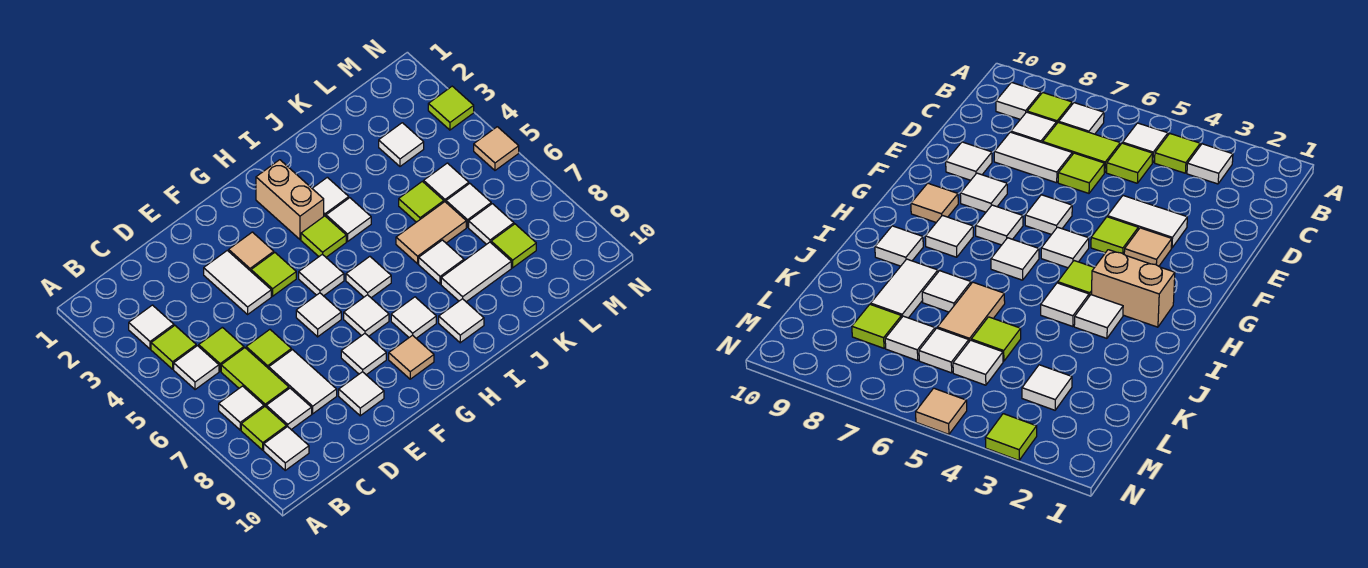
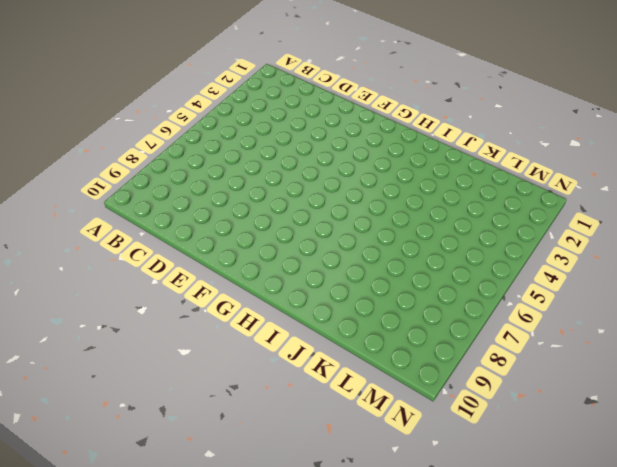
none -> white 1x1 tile [129,305,174,349]
none -> lime 1x1 tile [151,326,196,369]
none -> white 1x1 tile [174,346,219,390]
none -> white 1x1 tile [219,386,264,430]

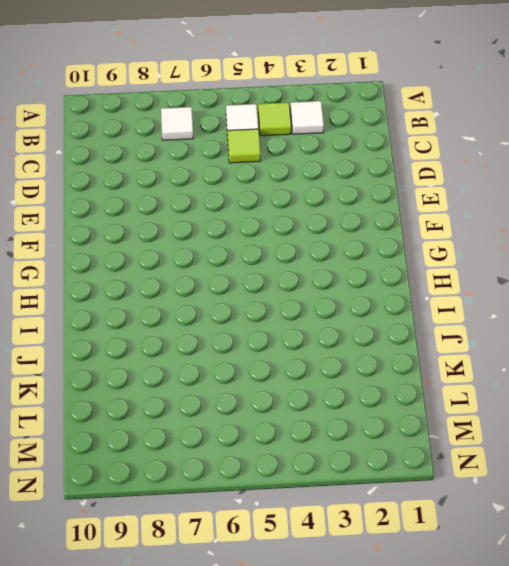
none -> lime 1x1 tile [241,407,287,450]
none -> white 1x1 tile [264,427,309,470]
none -> lime 1x2 tile [221,348,289,407]
none -> white 1x1 tile [266,388,312,429]

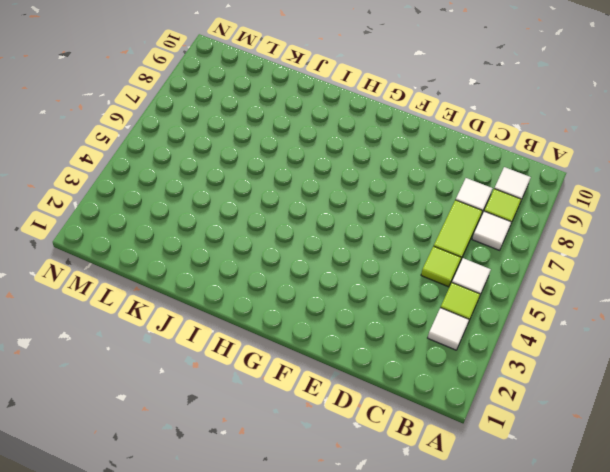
none -> lime 1x1 tile [246,330,291,369]
none -> white 1x2 tile [269,350,337,414]
none -> white 1x2 tile [204,250,271,314]
none -> white 1x1 tile [339,372,384,416]

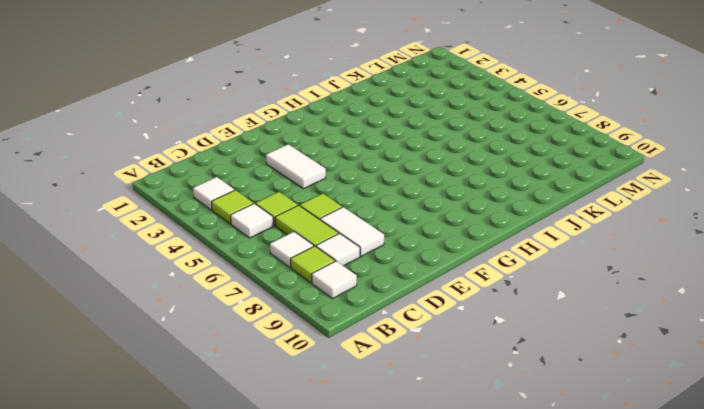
none -> white 1x1 tile [339,372,384,416]
none -> tan 1x1 tile [229,232,274,271]
none -> lime 1x1 tile [251,253,296,296]
none -> white 1x1 tile [296,293,341,337]

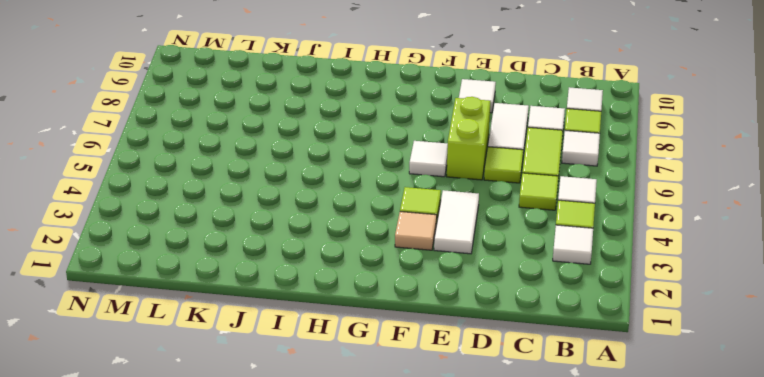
lime 1x2 brick [447,97,490,180] -> none
none -> white 1x1 tile [341,334,386,375]
none -> white 1x1 tile [299,254,344,296]
none -> white 1x1 tile [344,295,389,336]
none -> tan 1x1 tile [389,335,434,379]

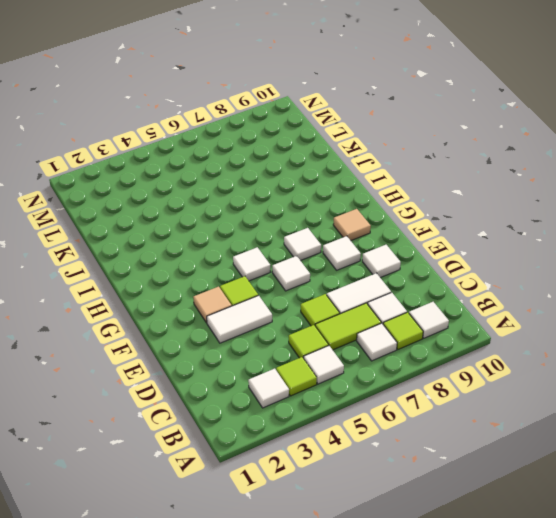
none -> tan 1x2 brick [256,160,324,239]
none -> lime 1x1 tile [301,216,346,257]
none -> white 1x1 tile [346,257,391,298]
none -> white 1x1 tile [391,297,436,338]

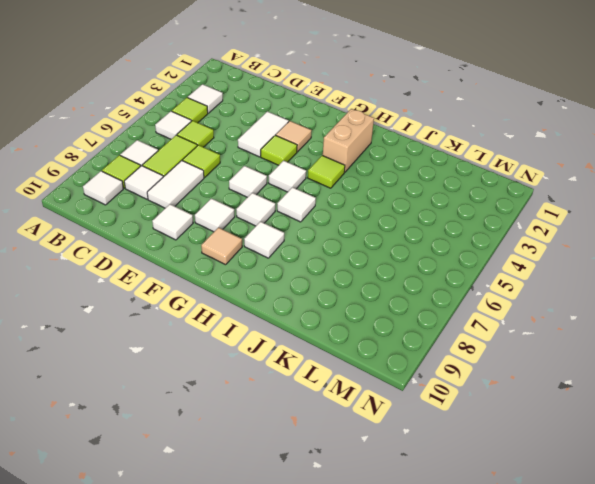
none -> white 1x1 tile [312,177,349,216]
none -> white 1x1 tile [326,198,371,241]
none -> white 1x1 tile [439,299,484,343]
none -> tan 1x2 tile [396,202,466,264]

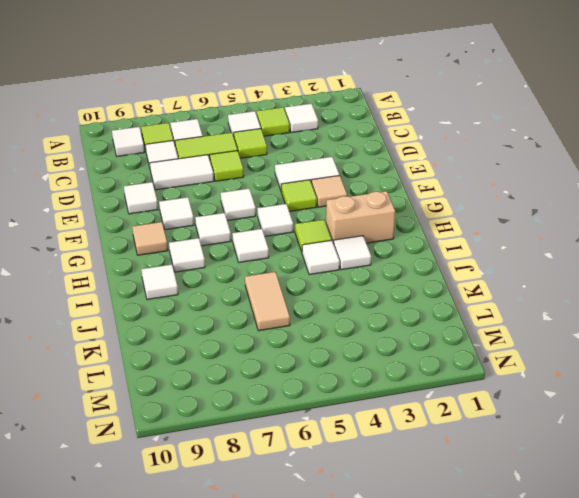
none -> white 1x1 tile [419,240,464,284]
none -> white 1x2 tile [441,242,511,302]
none -> lime 1x1 tile [399,181,444,222]
none -> white 1x1 tile [379,123,424,166]

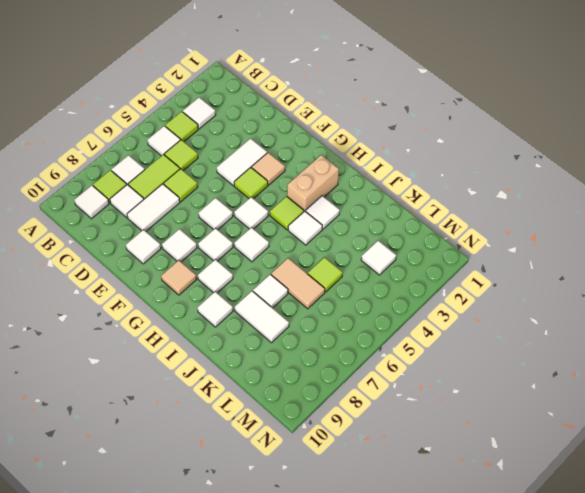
none -> white 1x1 tile [424,163,469,202]
none -> white 1x1 tile [446,184,491,227]
none -> white 1x1 tile [469,204,514,244]
none -> lime 1x1 tile [491,224,536,268]

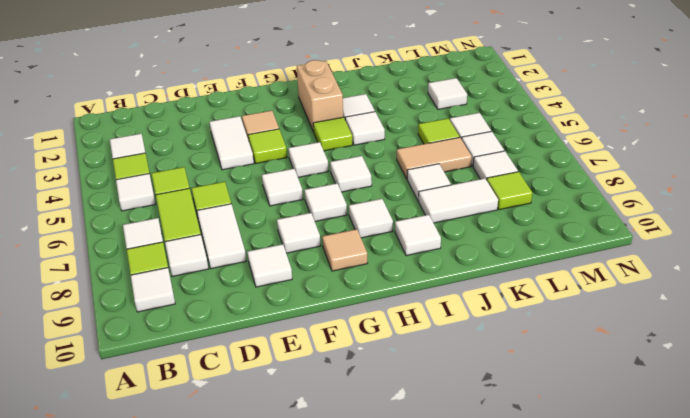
none -> lime 1x1 tile [428,86,474,130]
none -> tan 1x1 tile [474,127,519,170]

